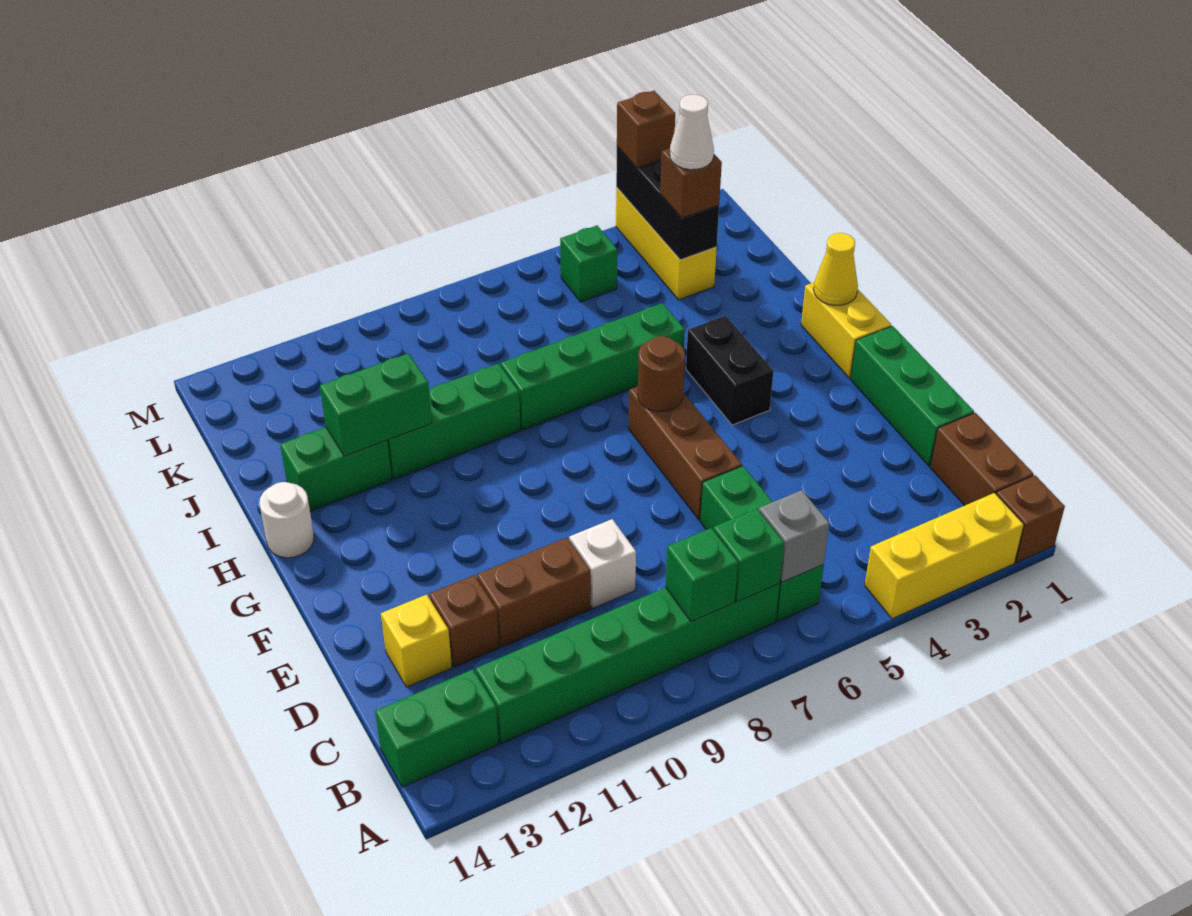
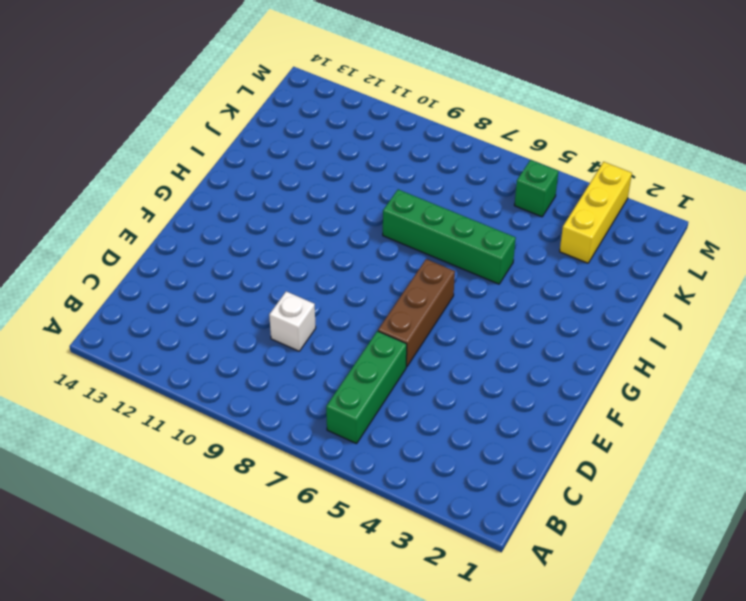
none -> brown 1x1 brick [996,475,1065,563]
none -> yellow 1x3 brick [865,493,1024,619]
none -> brown 1x2 brick [930,413,1034,506]
none -> green 1x6 brick [476,584,779,744]

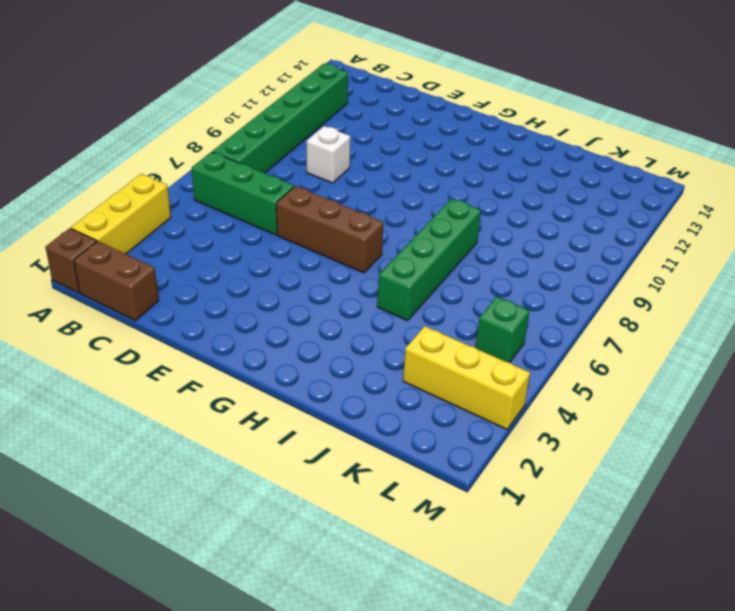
none -> green 1x2 brick [375,669,499,787]
none -> green 1x3 brick [851,326,974,466]
none -> brown 1x2 brick [477,538,591,647]
none -> brown 1x1 brick [429,575,499,667]

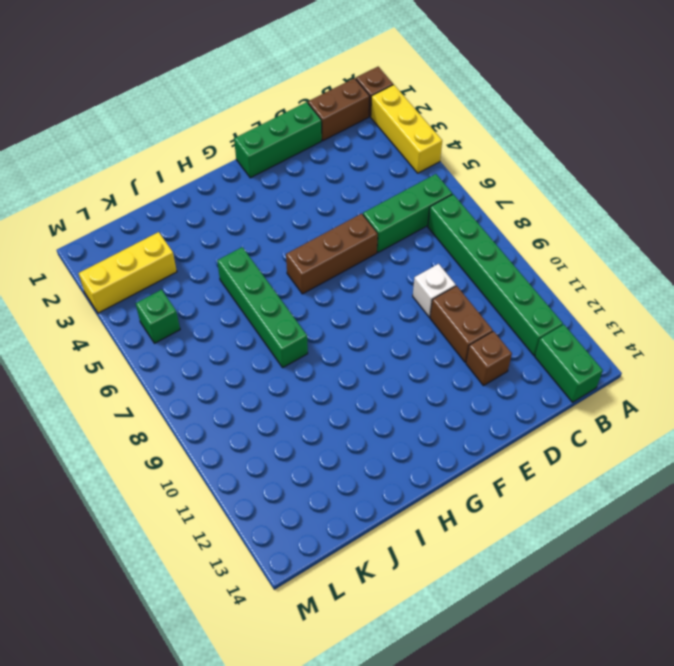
none -> yellow 1x1 brick [381,595,452,687]
none -> yellow 1x2 brick [801,282,891,378]
none -> black 1x2 brick [686,316,773,425]
none -> white 1x1 round brick [259,482,314,558]

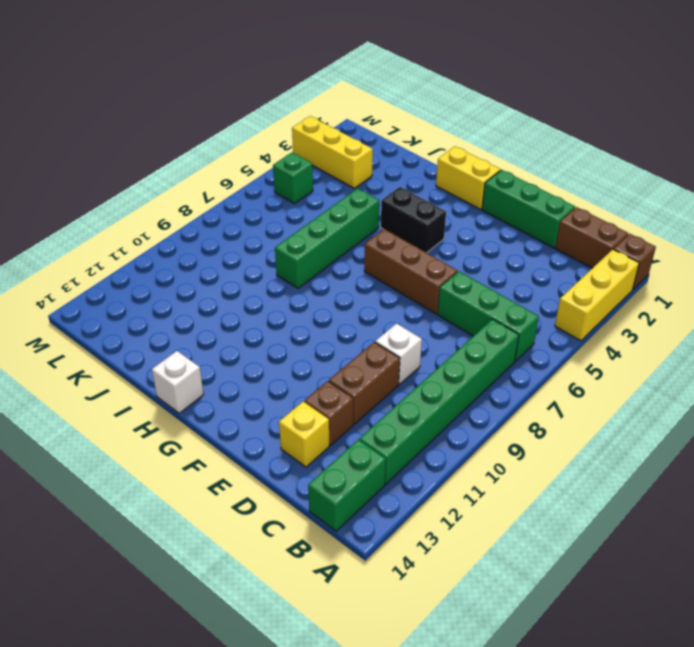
white 1x1 brick [152,351,204,413] -> white 1x1 round brick [259,482,314,558]
none -> green 1x3 brick [387,364,521,479]
none -> green 1x2 brick [280,427,392,511]
none -> grey 1x1 brick [759,490,829,582]
none -> green 1x1 brick [713,509,784,602]

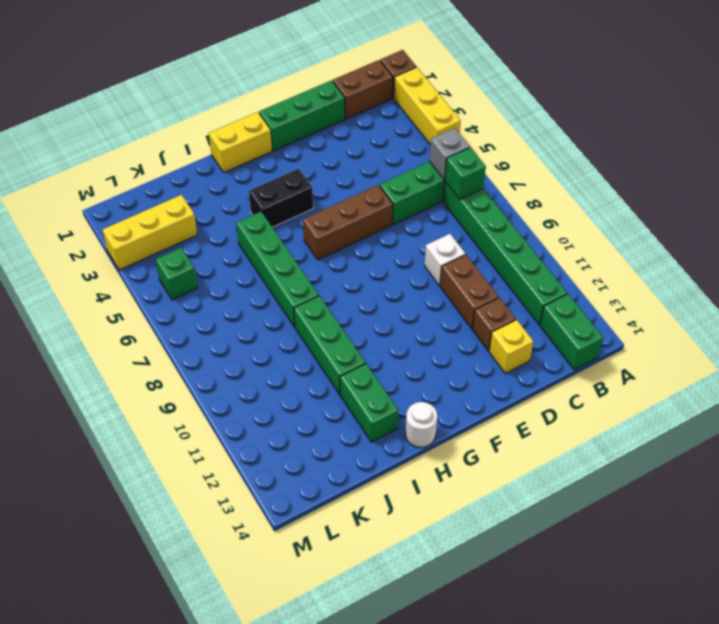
none -> green 1x1 brick [665,528,738,622]
none -> brown 1x1 round brick [638,336,685,412]
none -> yellow 1x1 cone [814,233,858,305]
none -> green 1x2 brick [320,353,432,456]

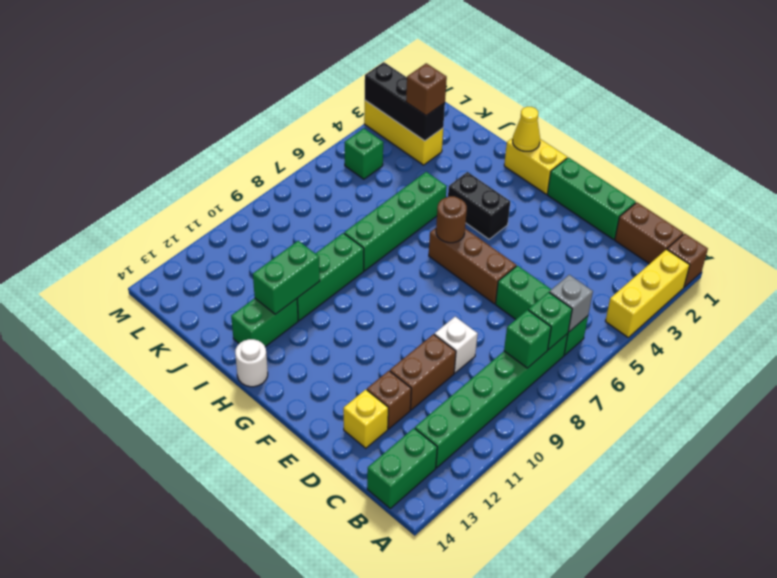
none -> brown 1x1 brick [617,91,675,168]
none -> white 1x1 cone [670,95,714,170]

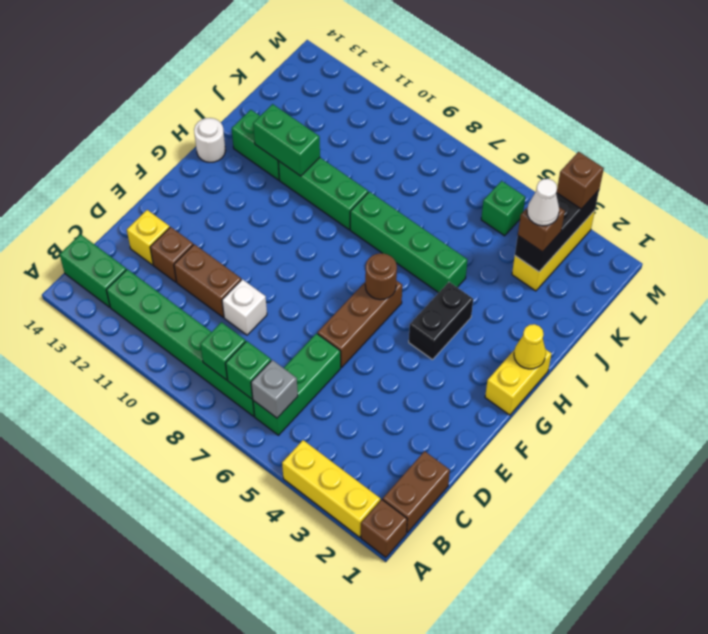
none -> green 1x3 brick [851,326,974,466]

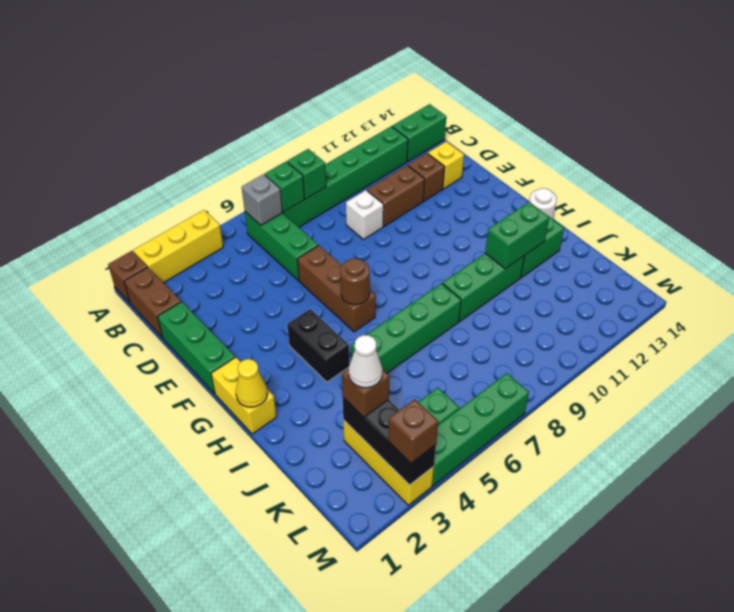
green 1x4 brick [432,373,529,486] -> none

